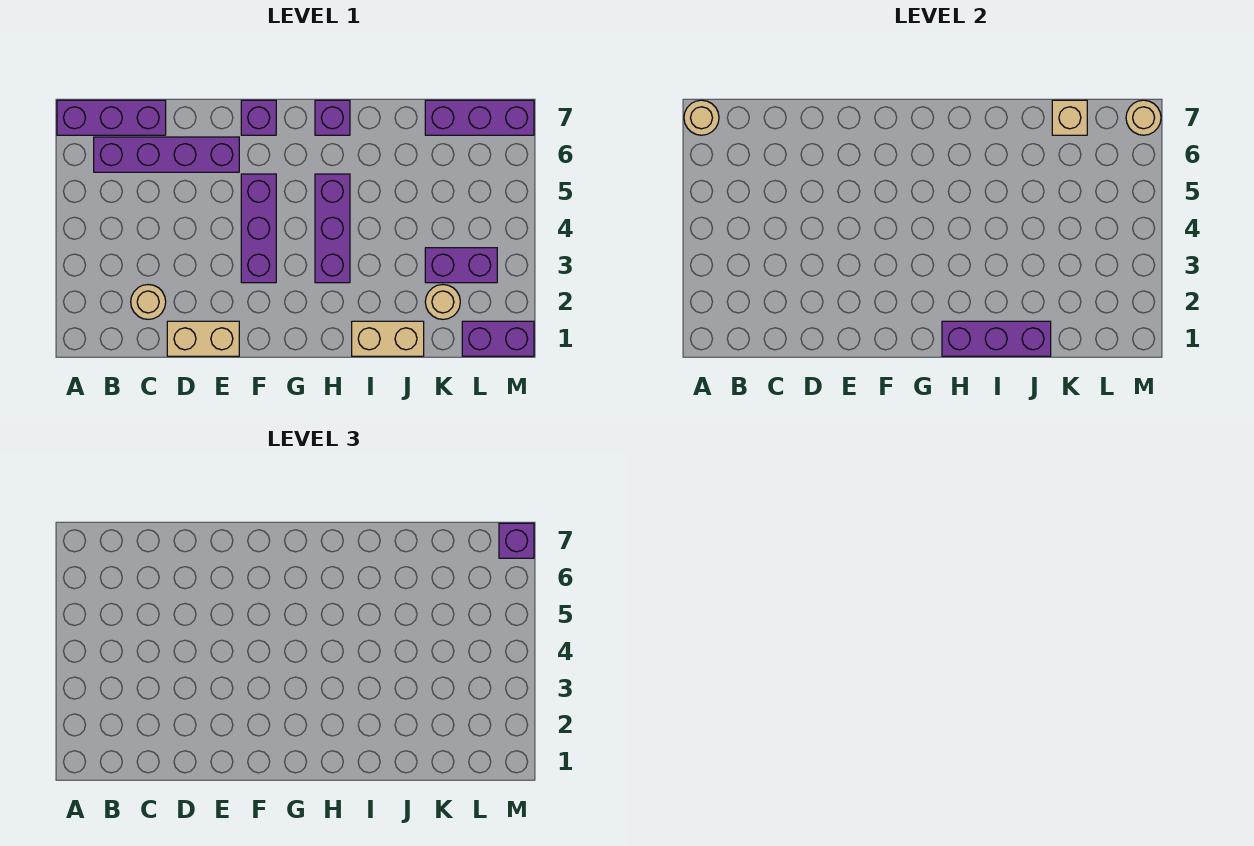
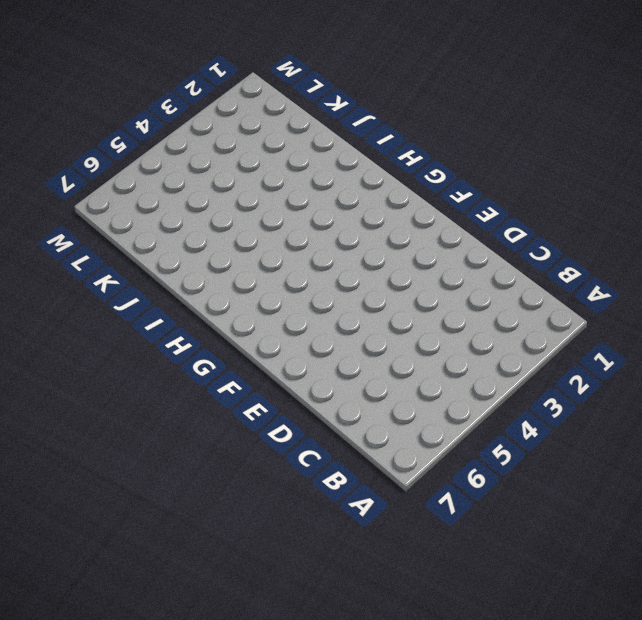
none -> purple 1x3 brick [57,100,166,135]
none -> purple 1x4 brick [94,137,239,172]
none -> tan 1x1 round brick [131,285,166,319]

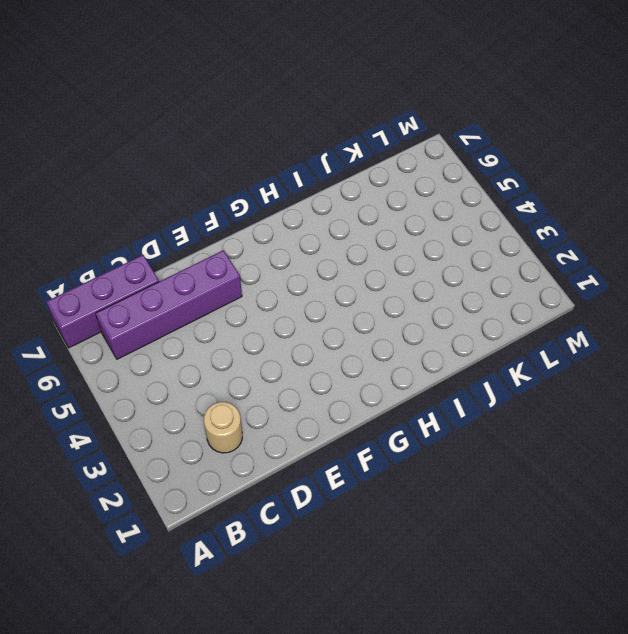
none -> tan 1x2 brick [167,321,239,356]
none -> purple 1x3 brick [241,174,276,283]
none -> purple 1x1 brick [241,100,276,135]

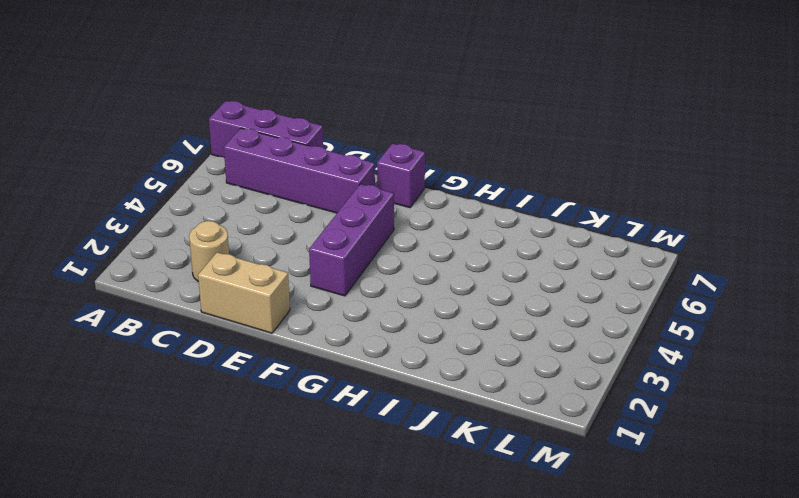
none -> purple 1x3 brick [315,174,350,283]
none -> purple 1x1 brick [315,100,350,135]
none -> tan 1x2 brick [352,321,424,356]

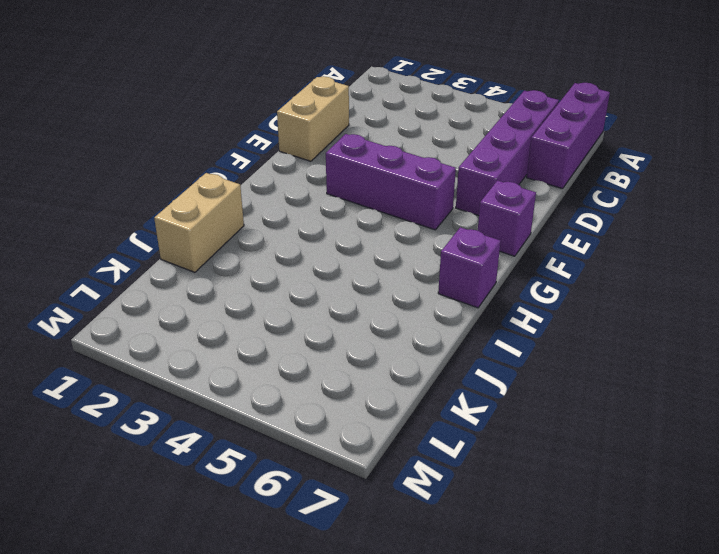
none -> tan 1x1 round brick [131,285,166,319]
none -> purple 1x3 brick [315,174,350,283]
none -> tan 1x1 round brick [425,285,460,319]

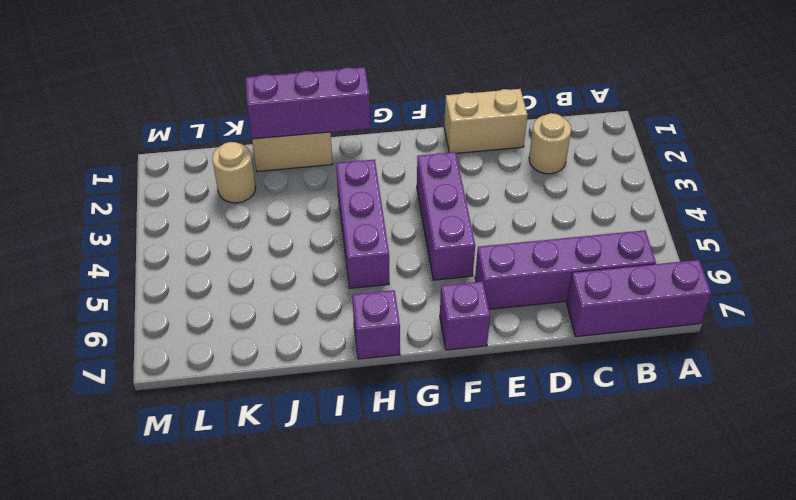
none -> purple 1x2 brick [425,248,497,283]
none -> purple 1x3 brick [425,100,534,135]
none -> purple 1x2 brick [462,321,534,356]

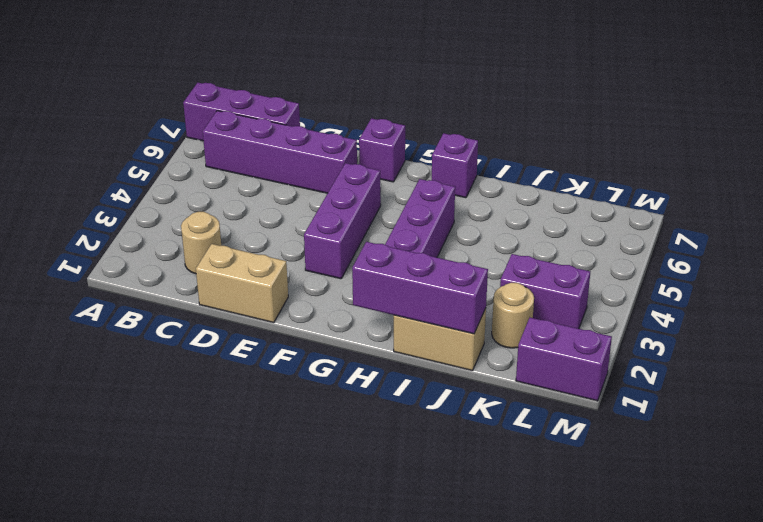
none -> purple 1x3 brick [425,100,534,135]
none -> tan 1x1 round brick [684,100,719,135]
none -> tan 1x1 brick [1052,100,1087,135]

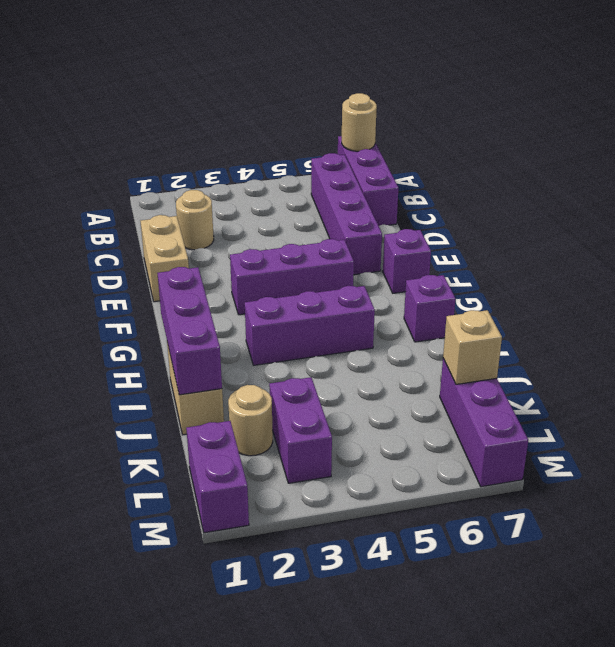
none -> tan 1x1 round brick [1126,100,1161,135]
none -> purple 1x1 brick [499,523,534,558]

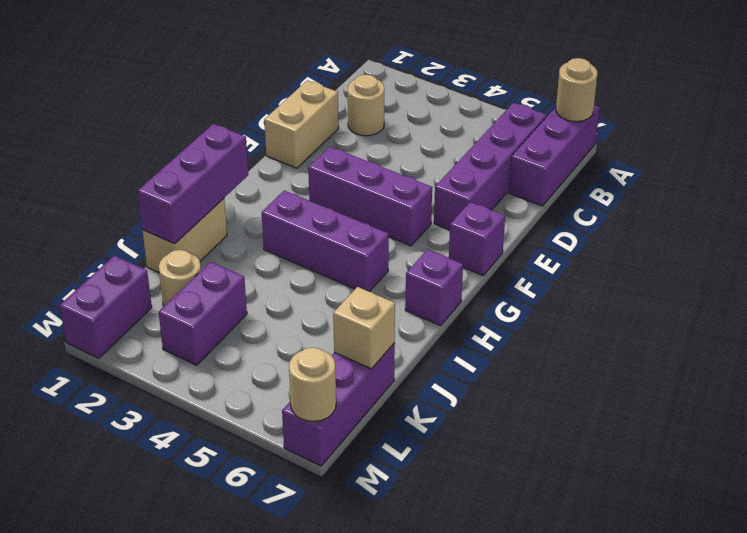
none -> purple 1x1 brick [499,523,534,558]

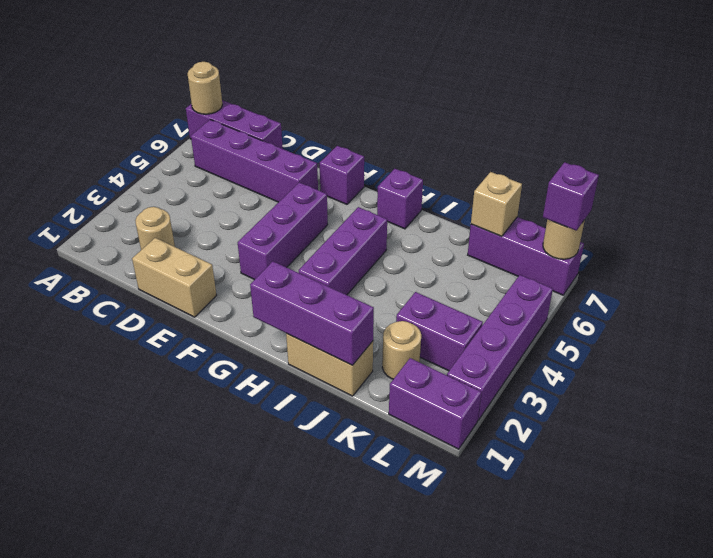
purple 1x4 brick [447,275,553,420] -> none

